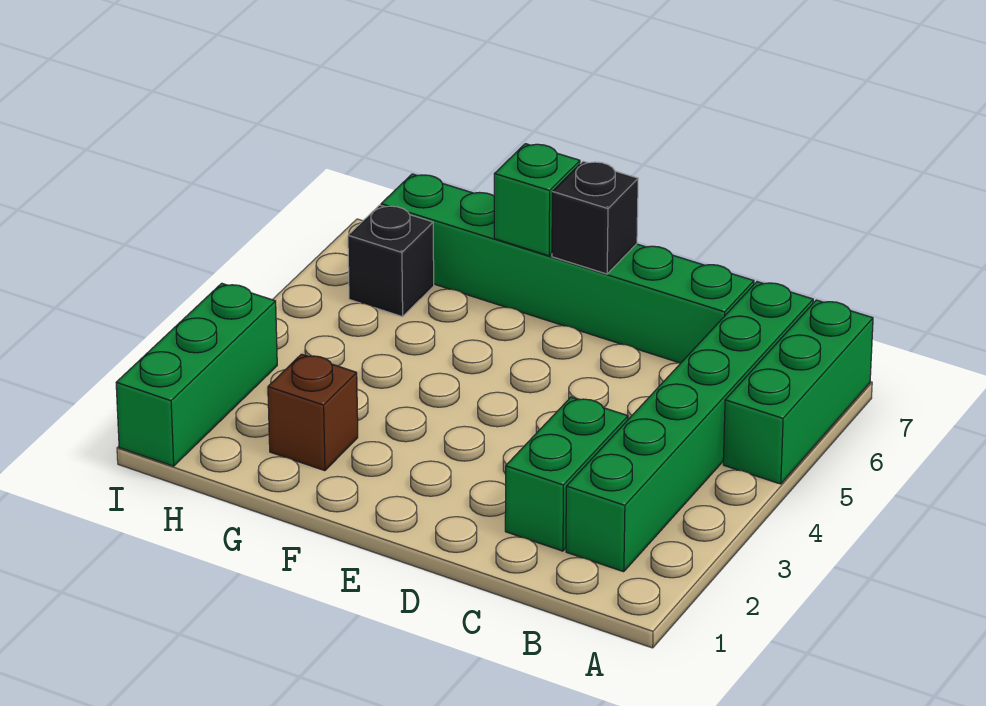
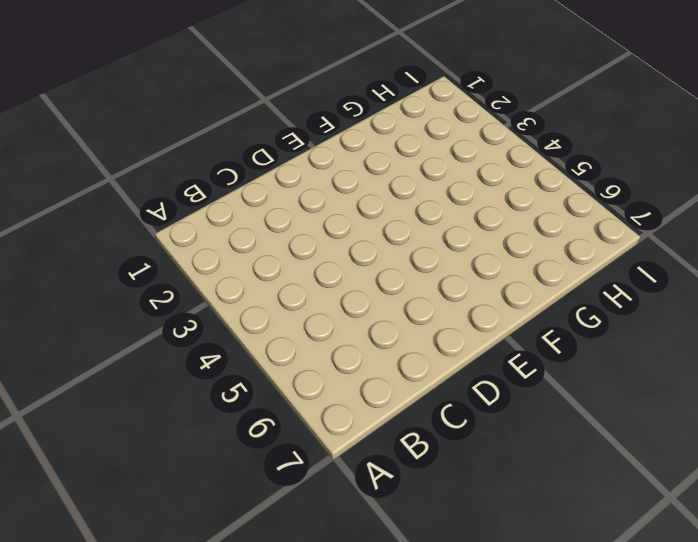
none -> green 1x3 brick [723,300,873,484]
none -> green 1x6 brick [566,282,813,572]

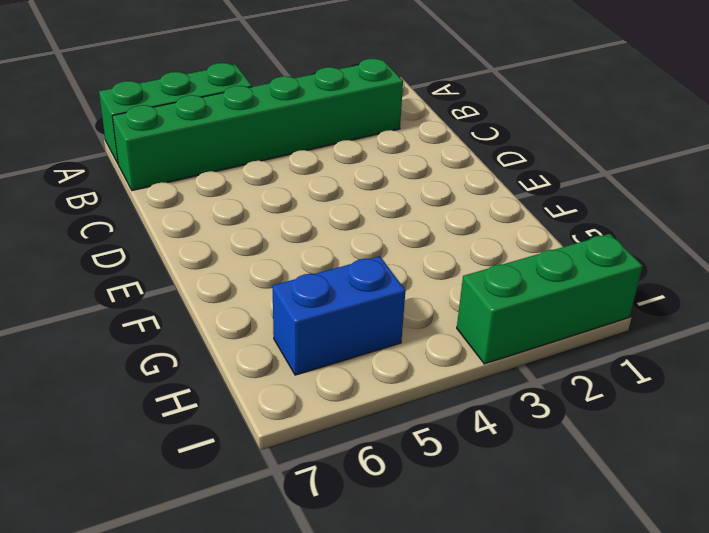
blue 1x2 brick [272,256,406,375] -> black 1x1 brick [348,205,434,317]
none -> green 1x2 brick [505,397,628,551]
none -> green 1x6 brick [381,174,754,363]

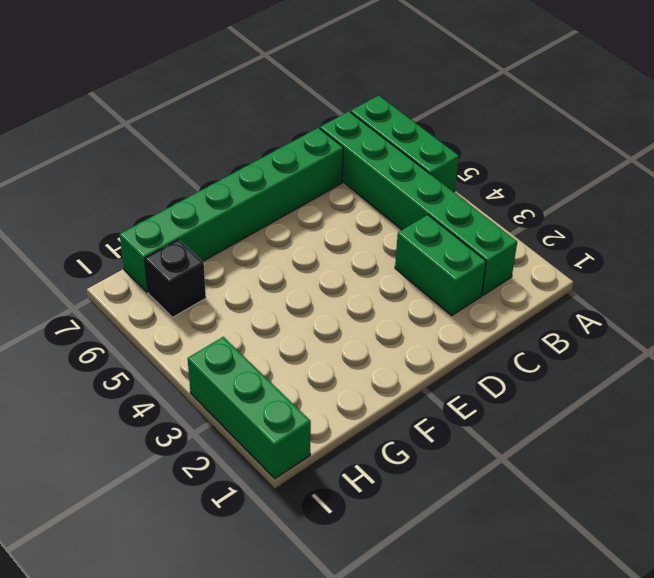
none -> brown 1x1 brick [268,354,358,471]
none -> black 1x1 brick [552,161,638,274]

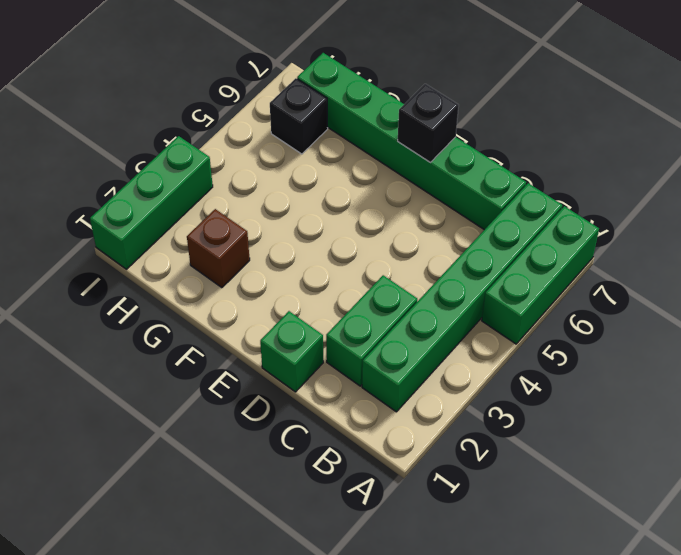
green 1x1 brick [260,311,323,392] -> green 1x1 brick moved to [494,144,580,256]

